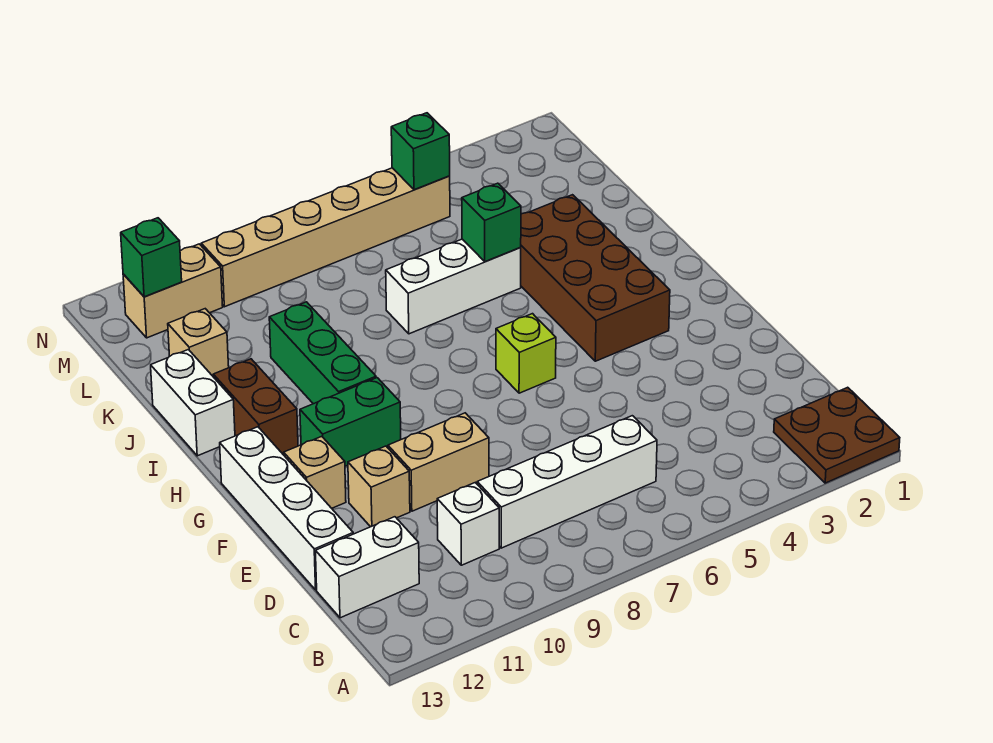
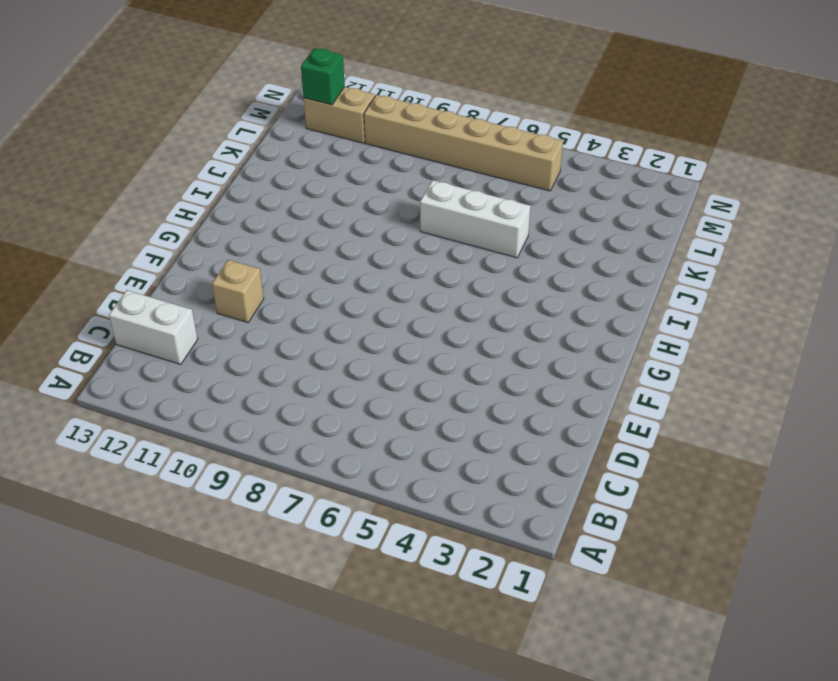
none -> brown 2x2 plate [774,387,900,483]
none -> white 1x4 brick [477,416,657,548]
none -> white 1x1 brick [437,483,499,565]

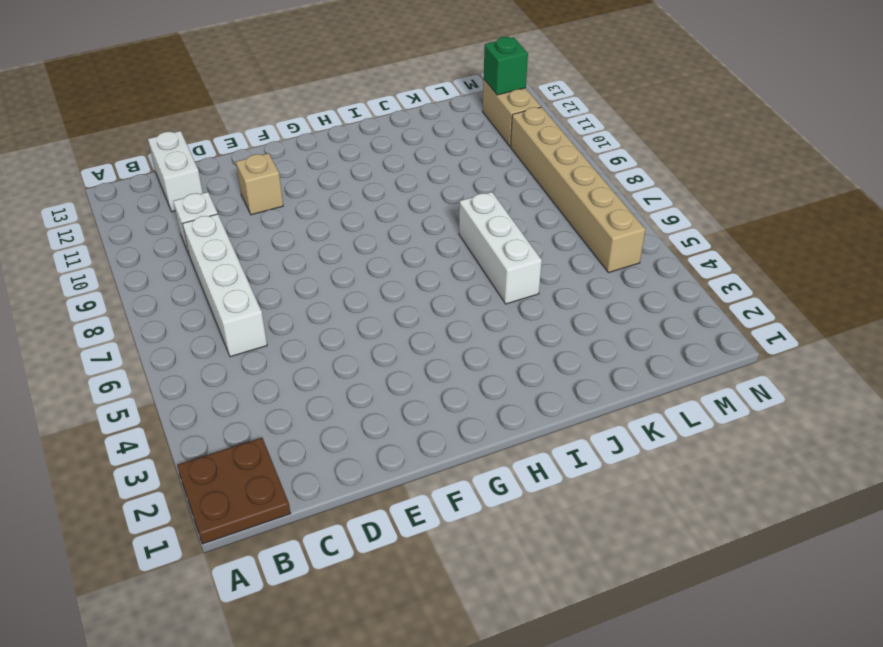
none -> white 1x4 brick [220,427,353,590]
none -> tan 1x2 brick [388,413,489,511]
none -> tan 1x1 brick [284,436,346,508]

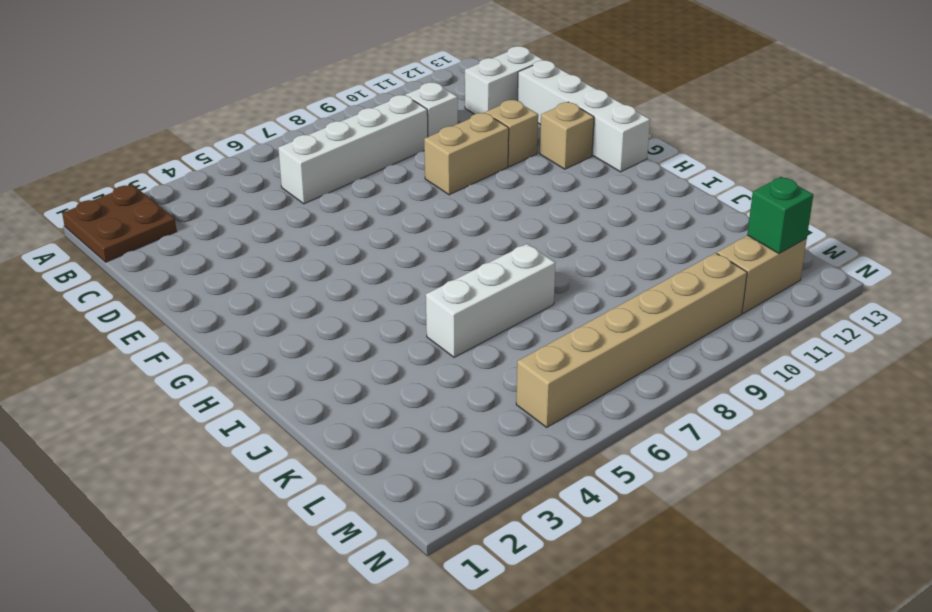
none -> brown 2x4 brick [521,195,670,361]
none -> lime 1x1 brick [496,314,556,393]
none -> green 1x2 brick [300,378,401,466]

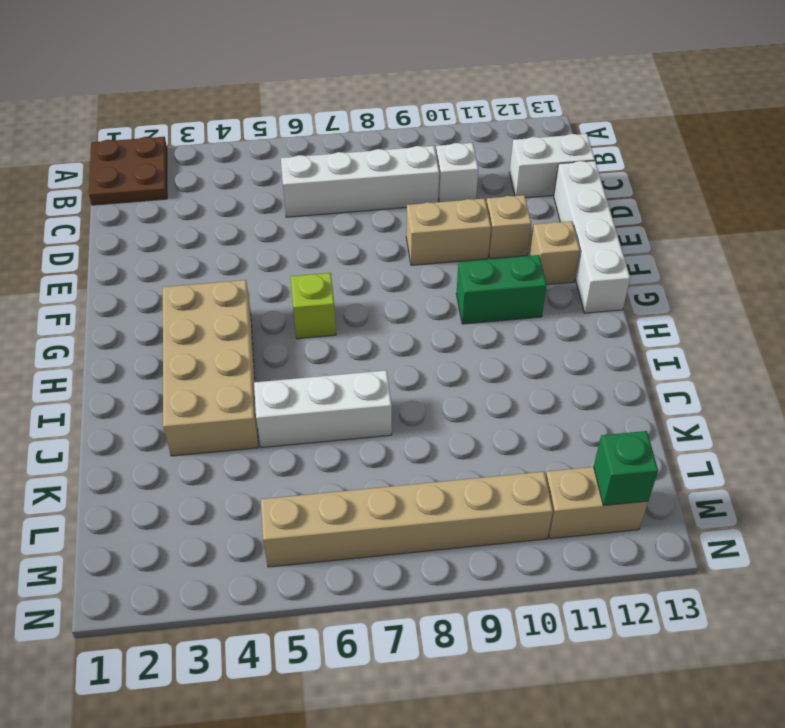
tan 2x4 brick [163,280,259,456] -> brown 2x4 brick [521,195,670,361]
none -> green 1x3 brick [269,302,376,404]
none -> brown 1x2 brick [213,359,298,455]
none -> white 1x2 brick [151,350,235,456]

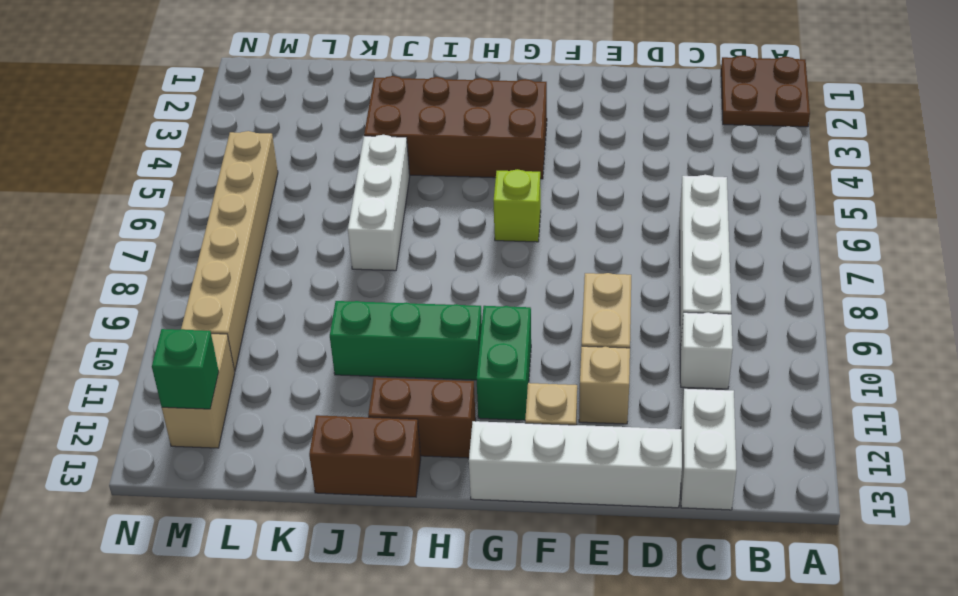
brown 1x2 brick [309,415,421,497] -> white 1x2 brick [151,350,235,456]
none -> tan 1x1 brick [168,309,229,376]
none -> green 1x1 brick [462,183,521,262]
none -> green 1x1 brick [391,113,450,190]

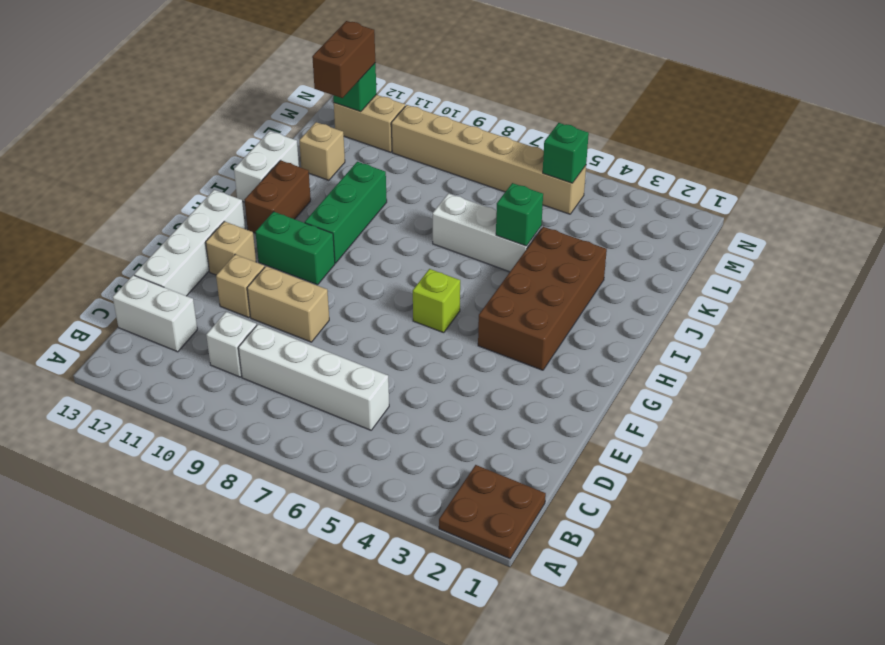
brown 1x2 brick [312,21,375,98] -> none

